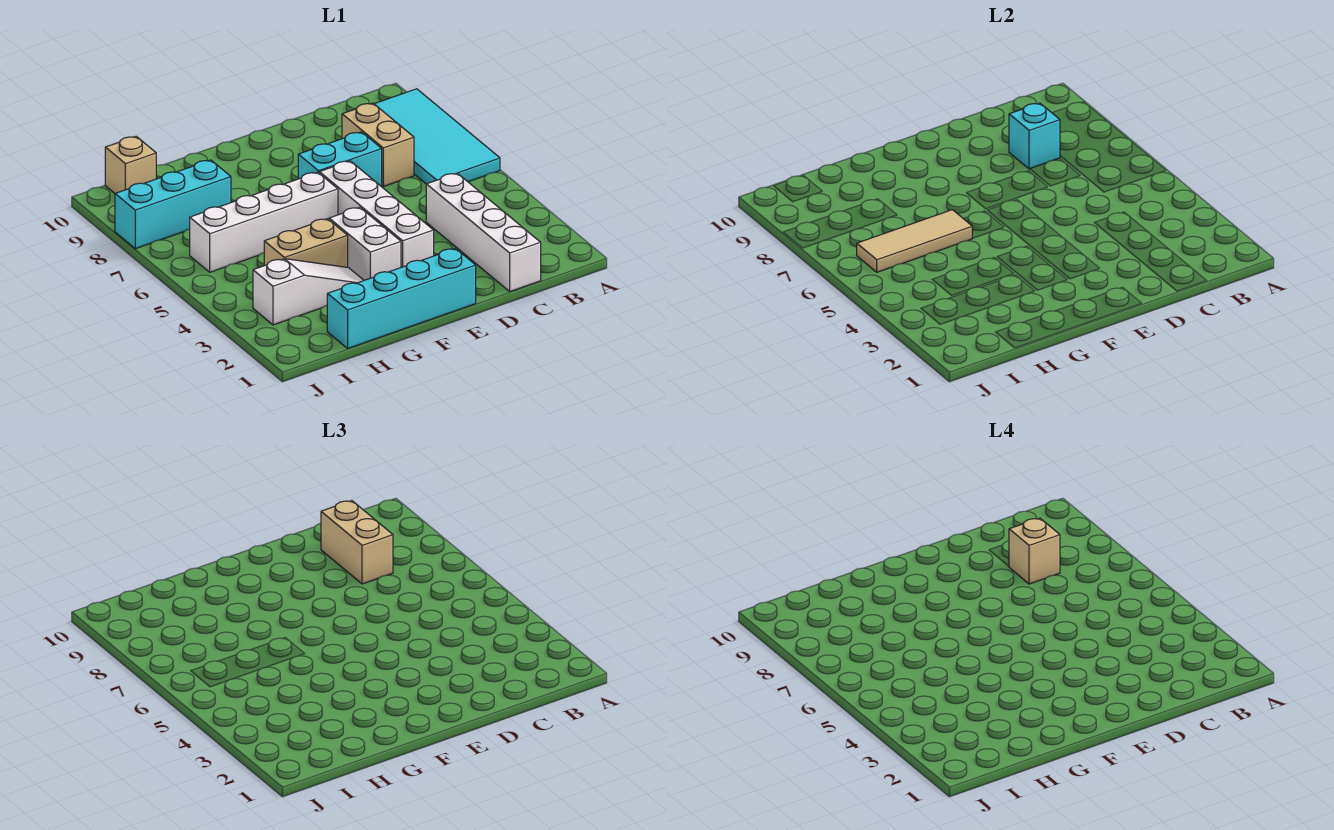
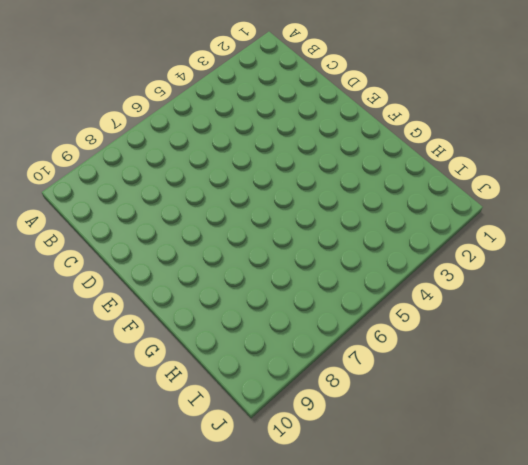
none -> cyan 2x4 tile [375,89,500,184]
none -> white 1x4 brick [426,173,541,291]
none -> tan 1x2 brick [342,103,414,186]

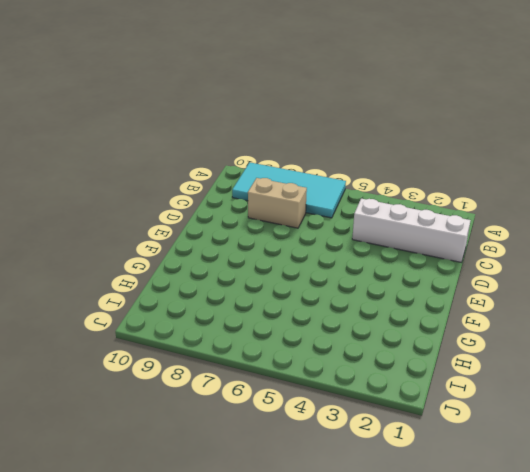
none -> cyan 1x2 brick [298,132,382,187]
none -> cyan 1x4 brick [327,249,476,348]
none -> white 1x4 brick [319,161,434,267]

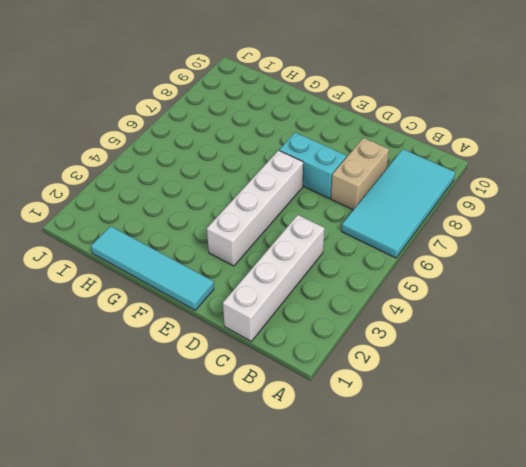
cyan 1x4 tile [91,226,214,310] -> cyan 1x4 brick [327,249,476,348]
none -> white 1x2 brick [329,207,401,280]
none -> white 1x4 brick [190,172,338,272]
none -> white 1x3 slope [253,259,364,325]

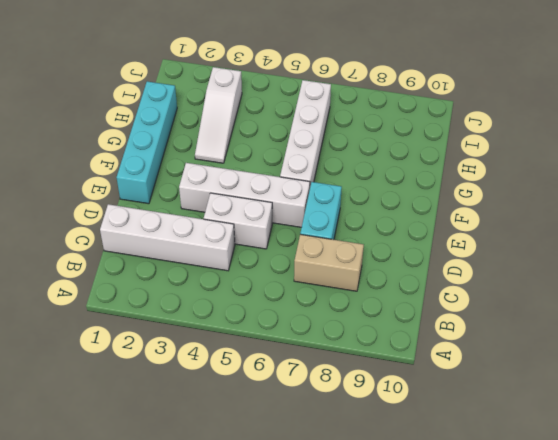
white 1x2 brick [204,193,272,249] -> white 1x2 brick moved to [329,207,401,280]
none -> cyan 2x4 tile [375,89,500,184]
none -> tan 1x2 brick [264,219,348,267]
none -> cyan 1x3 brick [115,160,231,249]

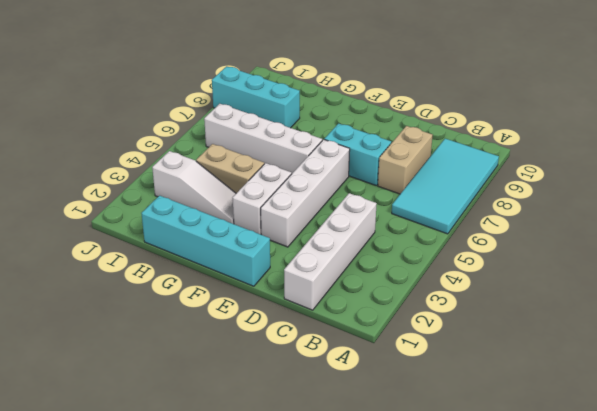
none -> tan 1x1 brick [105,136,156,193]
none -> cyan 1x1 brick [1009,103,1060,169]
none -> tan 1x3 tile [857,210,972,272]

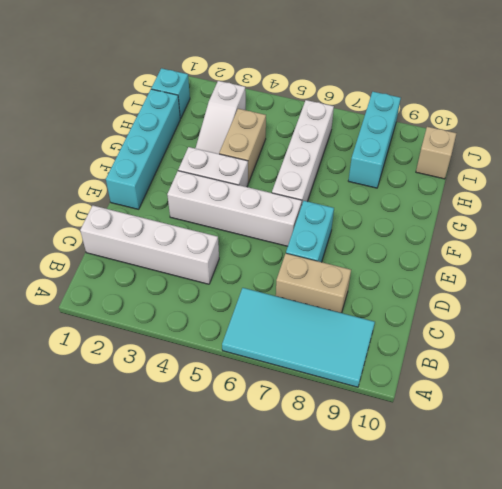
cyan 1x1 brick [151,68,190,118] -> cyan 1x1 brick moved to [1009,103,1060,169]
none -> tan 1x3 tile [857,210,972,272]
none -> tan 1x2 brick [321,501,393,584]
none -> tan 1x1 brick [1009,518,1060,584]

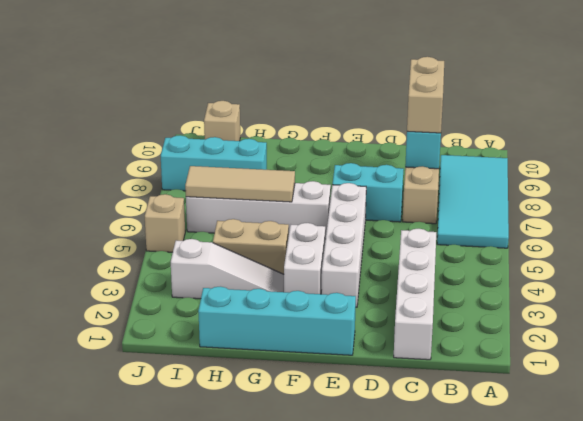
tan 1x1 brick [145,194,185,252] -> tan 1x1 brick moved to [1009,518,1060,584]

